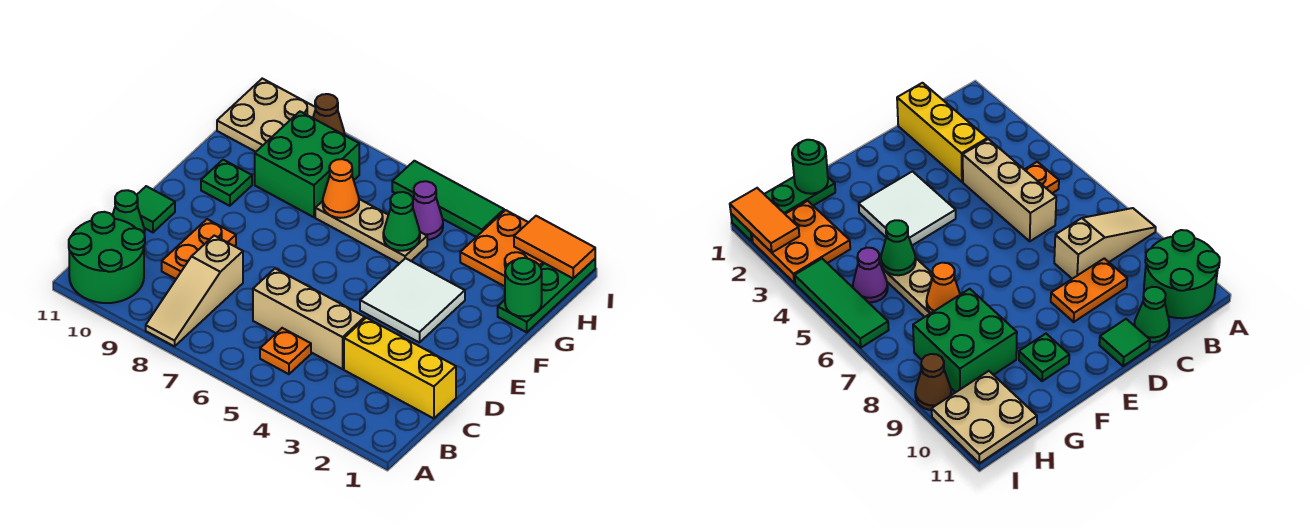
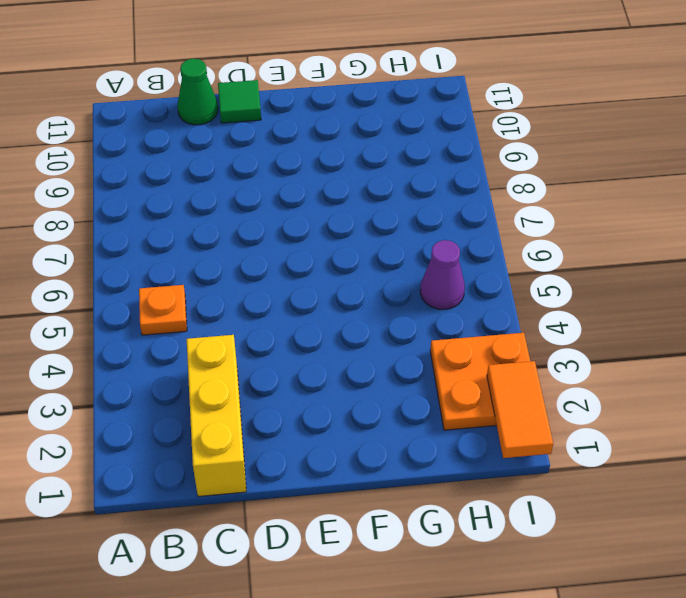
none -> tan 1x3 slope [146,236,243,346]
none -> green 2x2 round brick [69,212,145,303]
none -> tan 1x3 brick [253,269,365,369]

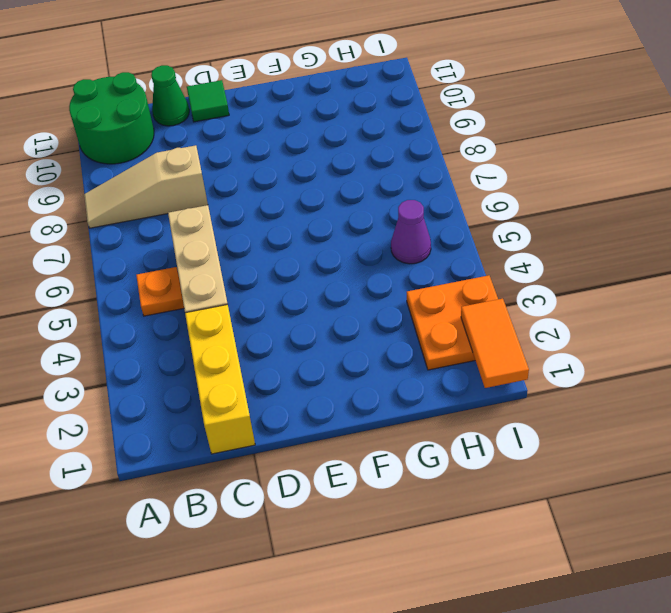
none -> orange 1x2 plate [162,219,236,279]
none -> white 2x2 tile [360,258,465,343]
none -> green 1x1 plate [201,160,252,206]

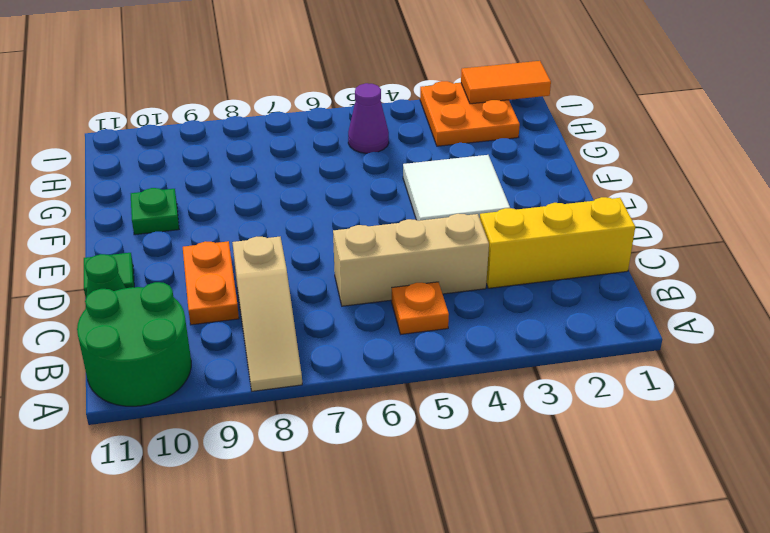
none -> green 1x3 plate [498,259,595,332]
none -> tan 1x3 plate [315,199,427,264]
none -> green 2x2 brick [255,112,359,217]

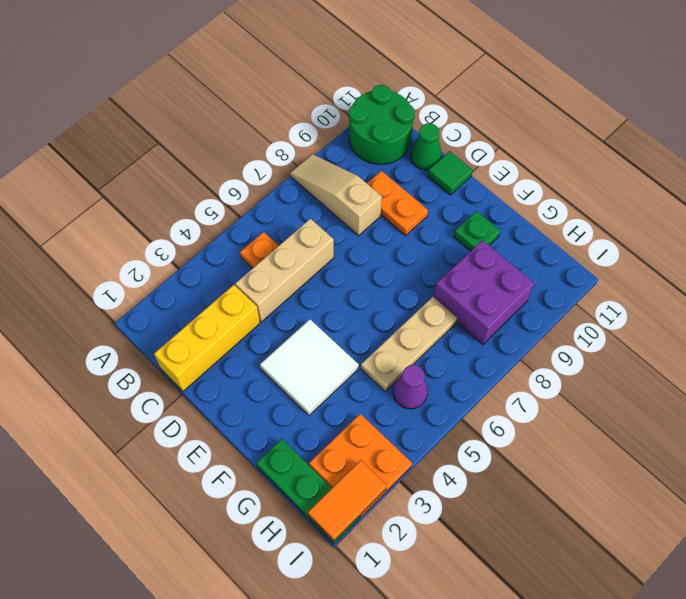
purple 2x2 brick [434,240,534,344] -> green 2x2 brick [255,112,359,217]
none -> tan 2x2 plate [217,79,316,152]
none -> green 1x3 tile [392,161,504,237]
none -> brown 1x1 cone [313,94,345,135]

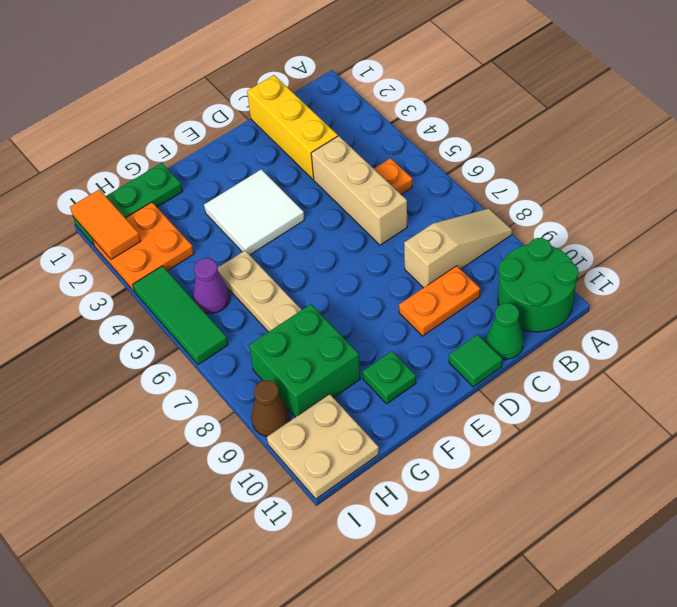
none -> green 1x1 round brick [505,258,542,317]
none -> green 1x1 cone [383,192,420,251]
none -> orange 1x1 cone [323,159,359,218]

